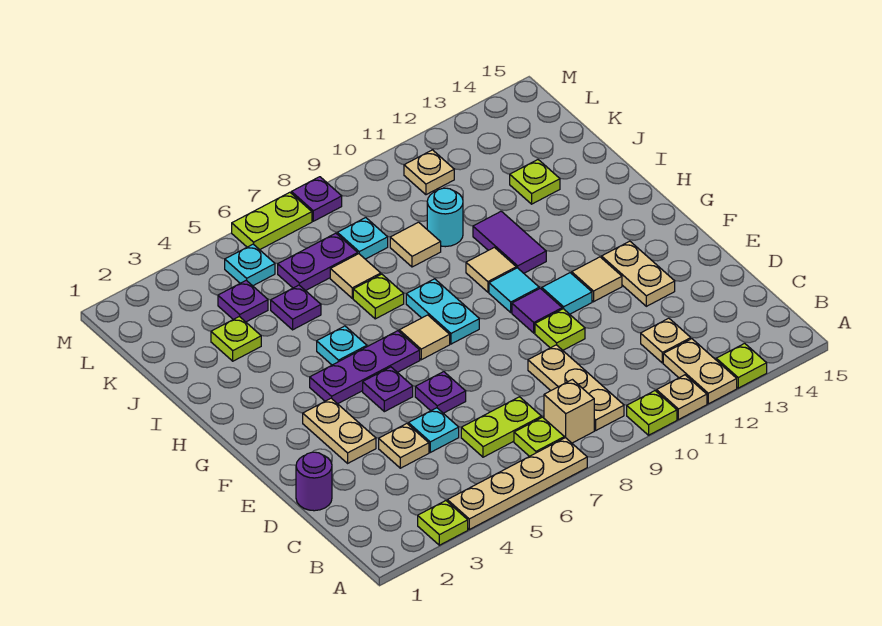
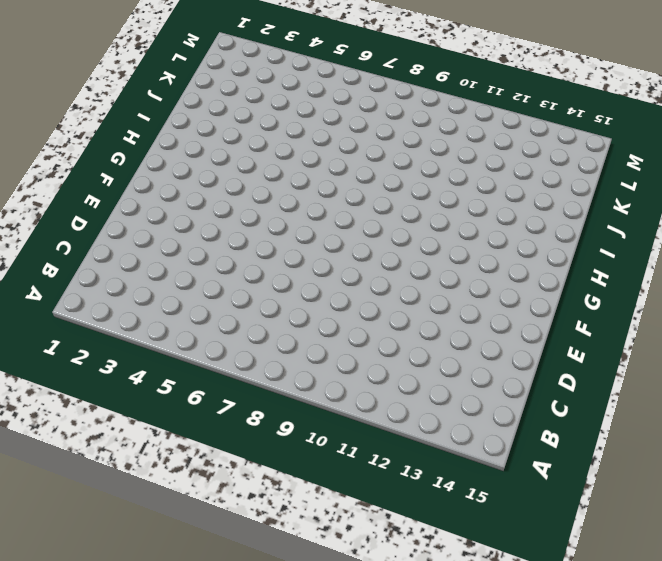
none -> lime 1x1 plate [418,501,468,545]
none -> tan 1x4 plate [447,438,587,529]
none -> lime 1x1 plate [627,391,677,435]
none -> tan 1x1 plate [657,375,707,420]

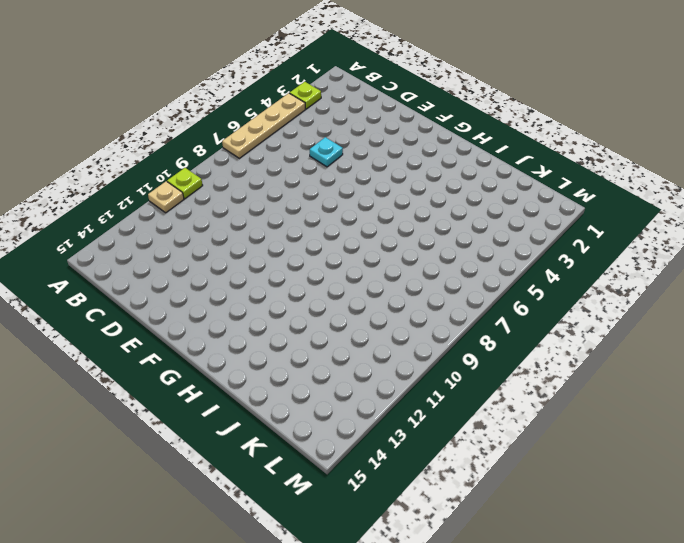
none -> tan 1x2 plate [663,339,737,404]
none -> lime 1x1 plate [716,343,767,388]
none -> lime 1x1 plate [514,417,564,456]
none -> tan 1x1 brick [544,380,594,443]

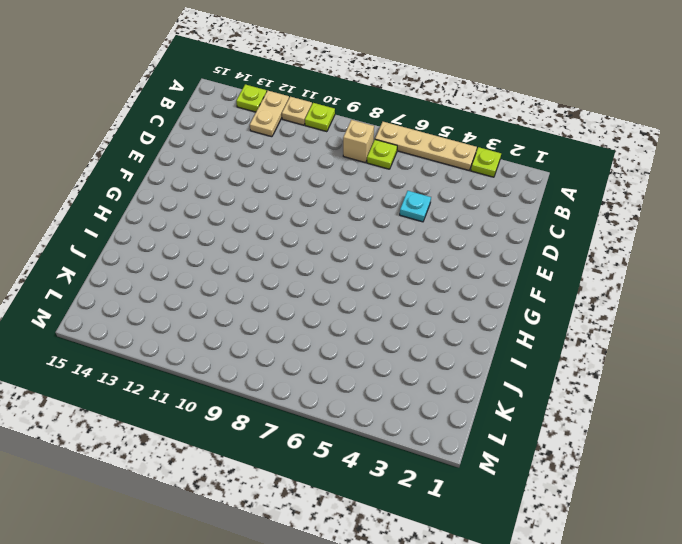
none -> tan 1x3 plate [528,345,624,430]
none -> lime 1x2 plate [461,397,541,457]
none -> tan 1x1 plate [641,318,691,363]
none -> purple 1x1 round brick [296,452,332,511]

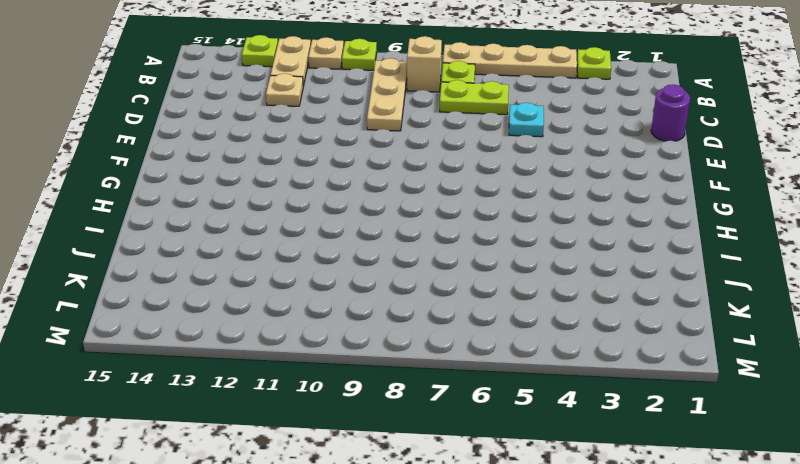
none -> tan 1x1 plate [379,424,429,468]
none -> tan 1x2 plate [303,398,376,463]
none -> purple 1x1 plate [415,372,466,413]
none -> lime 1x1 plate [535,309,585,350]

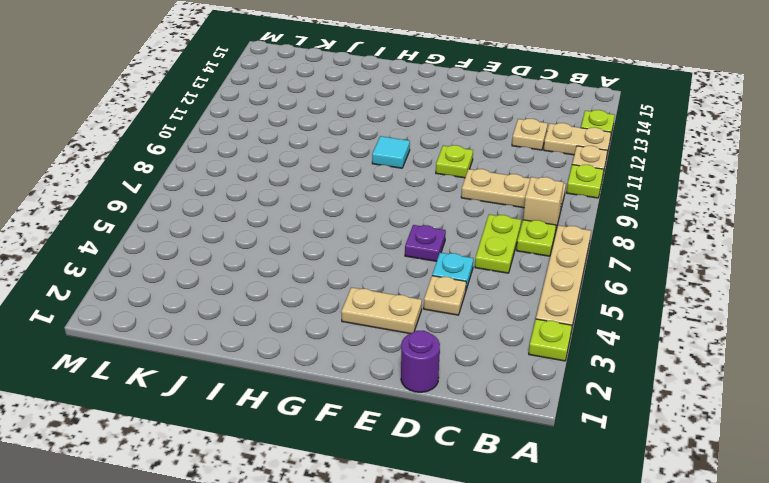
none -> tan 1x2 plate [602,241,675,306]
none -> purple 1x1 plate [363,367,413,412]
none -> purple 1x1 tile [512,288,562,333]
none -> cyan 1x1 tile [542,273,592,314]

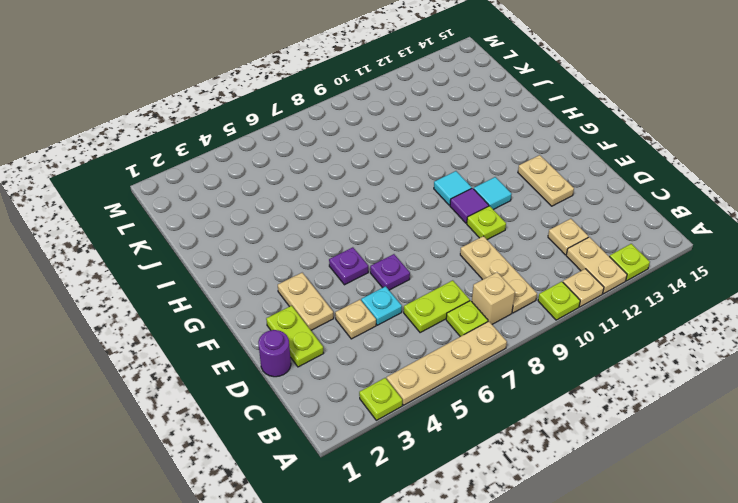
lime 1x2 plate [266,306,324,367] -> lime 1x2 plate turned to [232,192,312,250]
none -> tan 1x1 tile [572,257,622,302]
none -> purple 1x3 plate [310,331,420,404]
none -> tan 1x1 tile [399,315,450,360]
none -> cyan 1x2 plate [406,279,479,344]

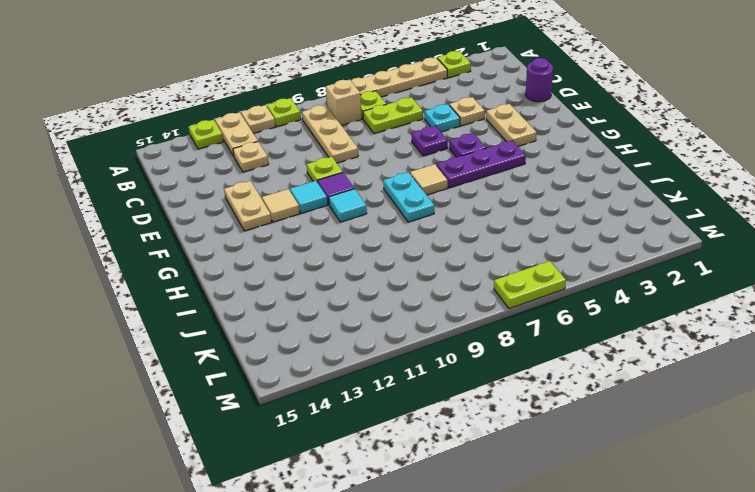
none -> cyan 1x1 plate [317,326,367,365]
none -> tan 1x1 tile [466,247,516,292]
none -> purple 1x2 tile [473,211,546,273]
none -> lime 1x1 plate [353,274,404,319]

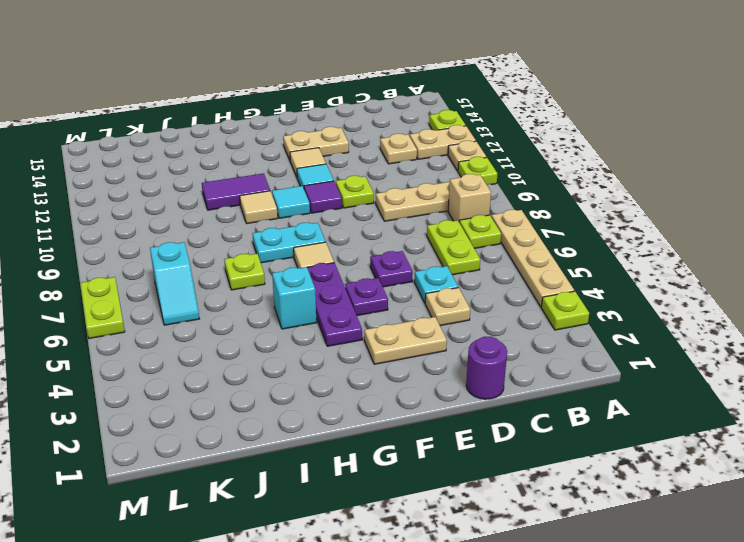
cyan 1x1 brick [272,267,316,329] -> cyan 1x1 plate [317,326,367,365]
cyan 1x2 slope [150,242,199,325] -> purple 1x2 plate [278,233,358,291]
none -> lime 1x1 plate [211,316,261,361]
none -> purple 1x1 plate [271,285,321,330]
none -> tan 1x1 tile [330,254,381,298]
none -> tan 1x1 tile [390,222,441,267]

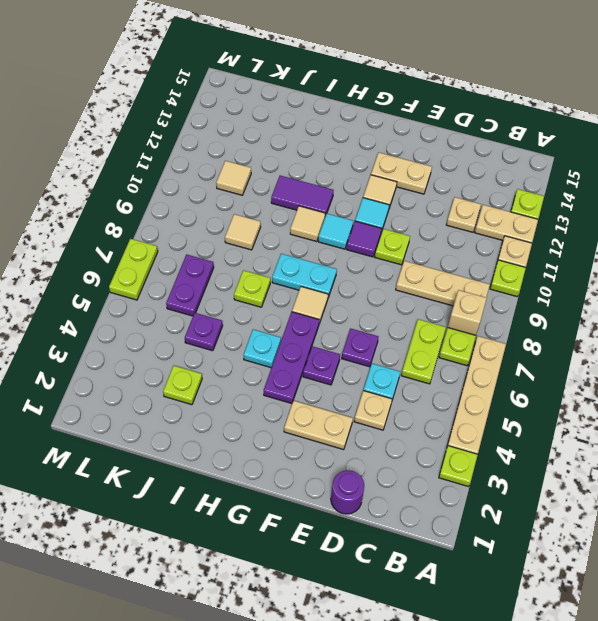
tan 1x1 tile [216,161,251,195] -> tan 1x1 tile moved to [330,254,381,298]
none -> cyan 1x1 round brick [427,188,463,247]
none -> lime 1x1 plate [510,160,560,204]
none -> purple 1x1 plate [218,280,268,322]
none -> cyan 1x1 plate [337,218,388,259]

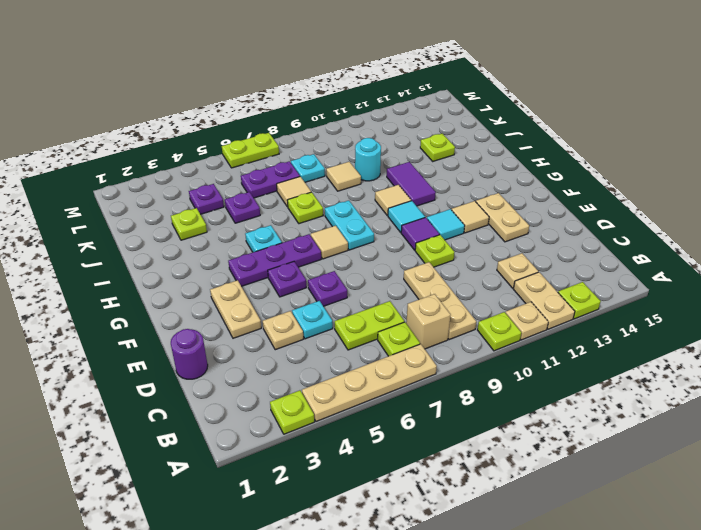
none -> cyan 1x1 plate [225,244,275,286]
none -> tan 1x1 plate [404,150,454,195]
none -> purple 1x1 plate [291,177,342,221]

